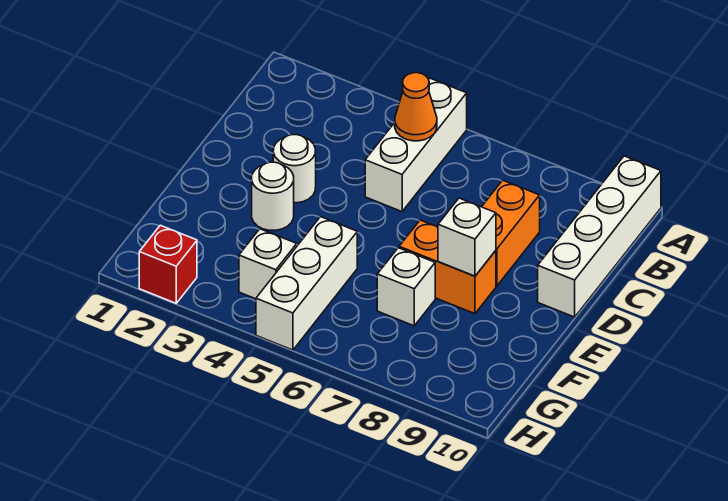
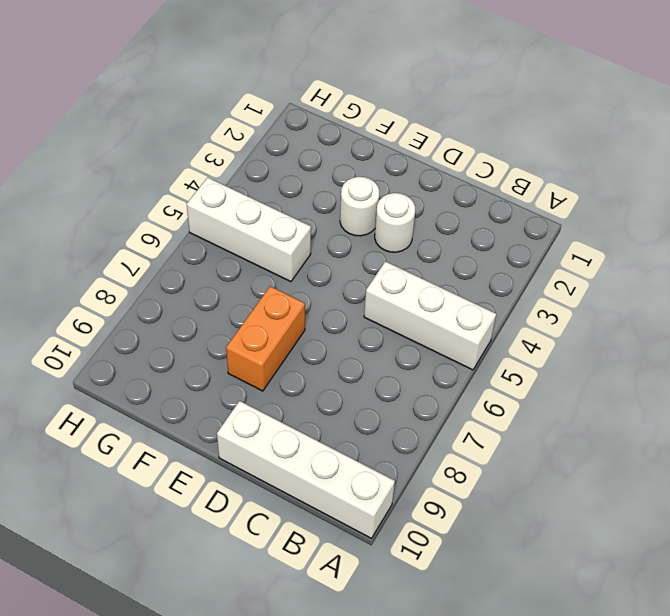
none -> orange 1x2 brick [482,180,540,286]
none -> white 1x1 brick [377,248,435,326]
none -> white 1x1 brick [239,229,297,299]

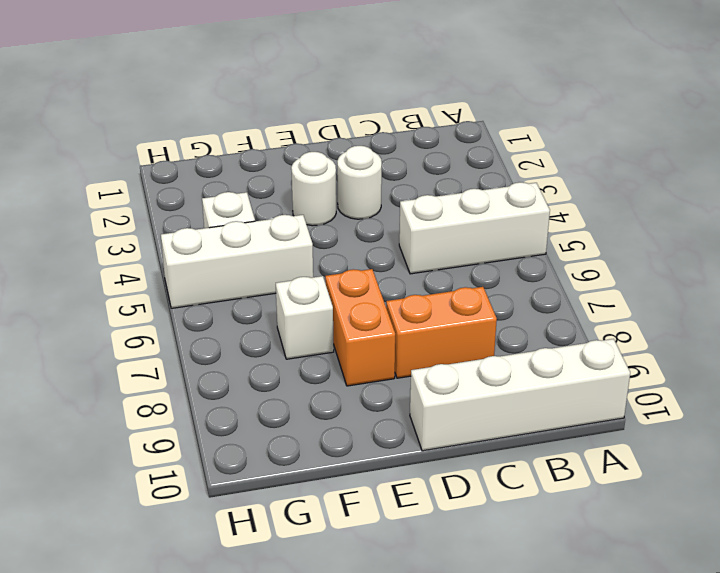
none -> red 1x1 brick [139,225,197,303]
none -> orange 1x1 cone [395,73,437,141]
none -> white 1x1 brick [438,198,496,276]

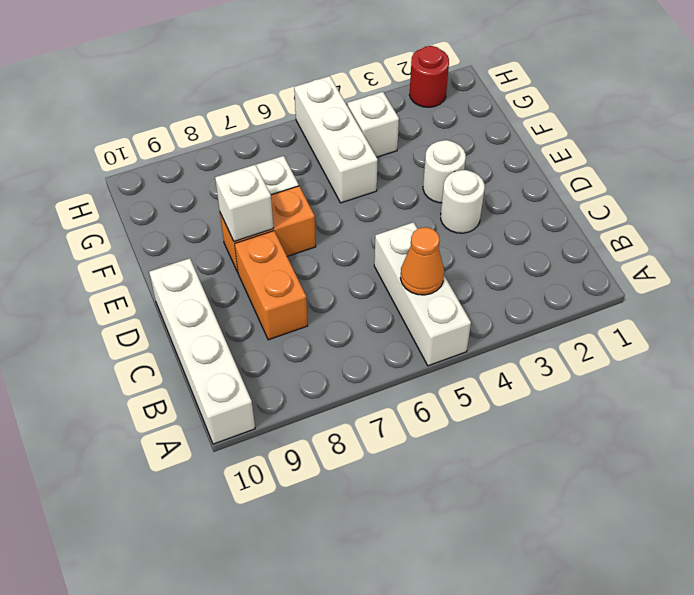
red 1x1 round brick [409,46,449,107] -> red 1x1 brick [139,225,197,303]

